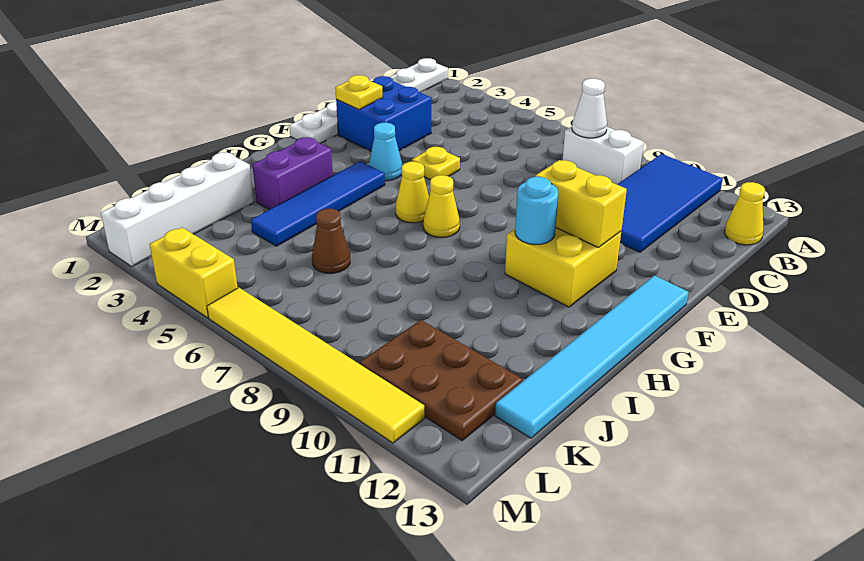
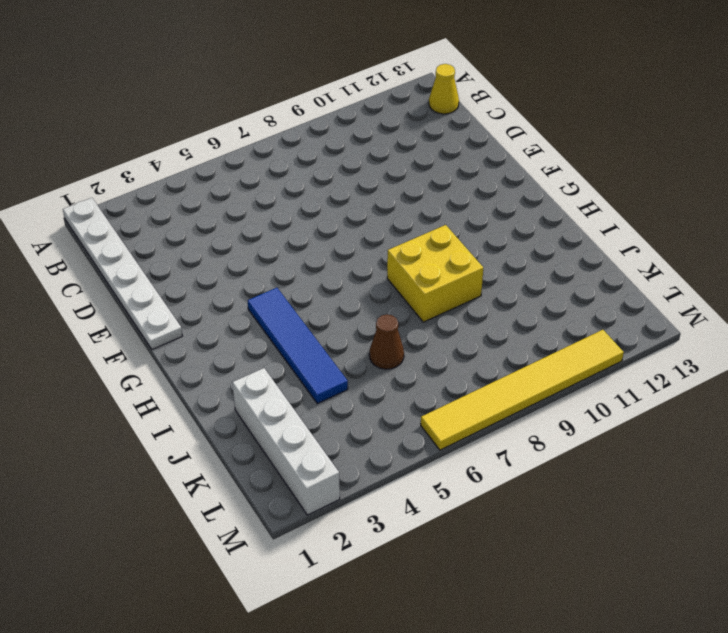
yellow 2x2 brick [387,225,483,322] -> yellow 2x2 brick moved to [505,228,621,307]
none -> blue 2x4 tile [617,154,723,252]
none -> white 1x2 brick [562,126,644,184]
none -> blue 2x2 brick [336,76,431,151]

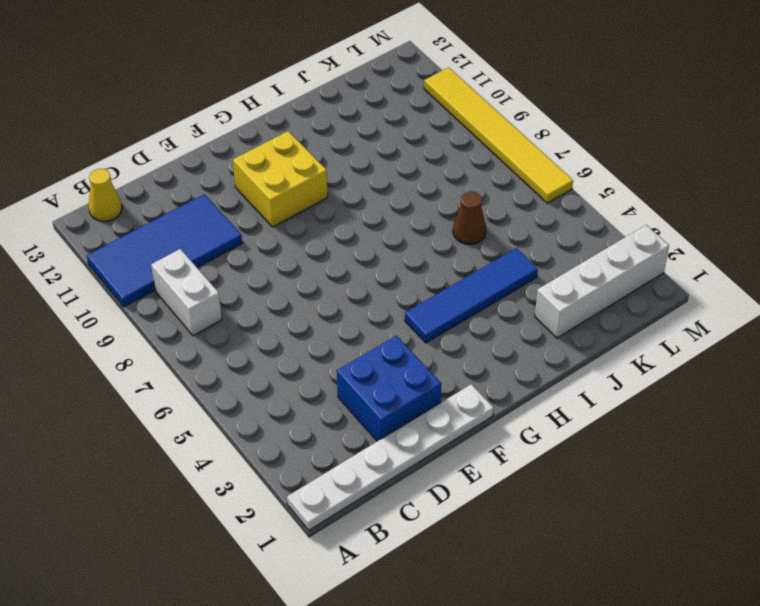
none -> yellow 1x1 plate [412,147,460,180]
none -> cyan 1x1 cone [369,123,402,181]
none -> cyan 1x6 tile [495,276,689,438]

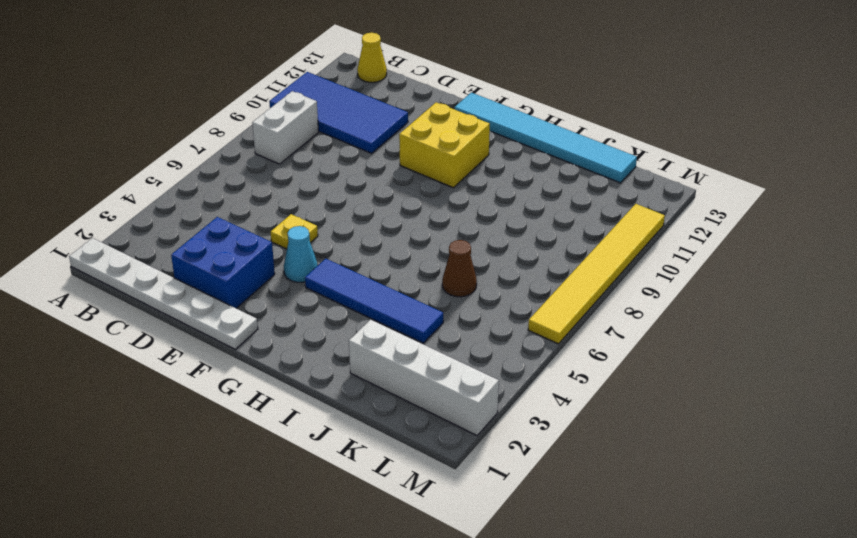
none -> yellow 1x1 cone [396,162,429,223]
none -> yellow 1x1 cone [423,175,460,237]
none -> purple 1x2 brick [252,137,333,210]

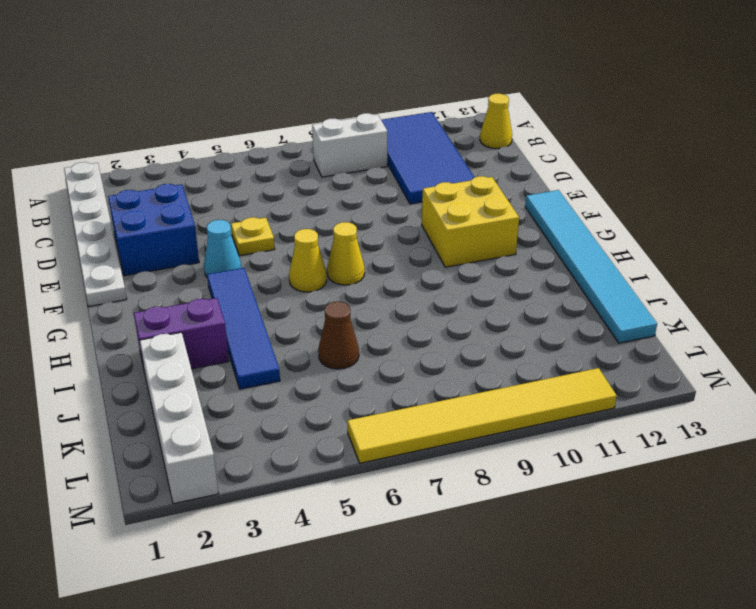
purple 1x2 brick [134,298,229,372] -> purple 1x2 brick turned to [252,137,333,210]
none -> brown 2x3 plate [360,320,523,441]
none -> yellow 1x2 brick [149,227,238,318]
none -> white 1x1 cone [572,79,607,138]

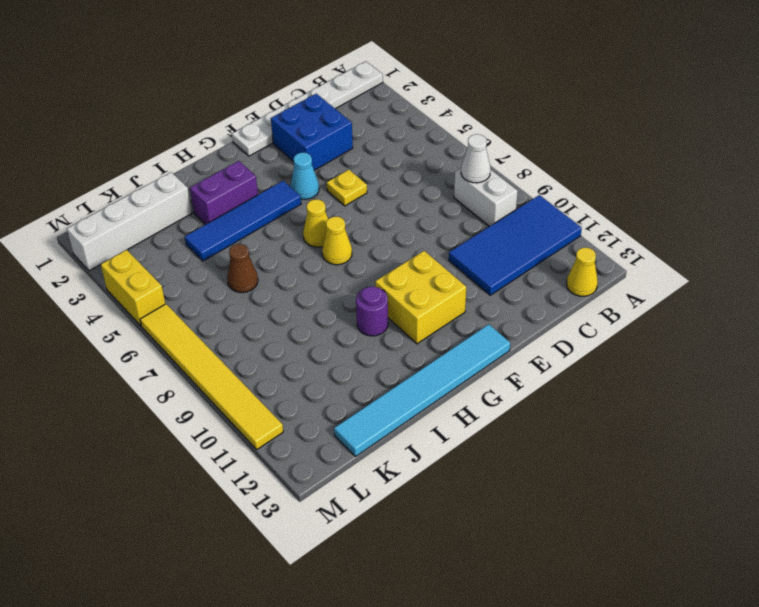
purple 1x1 round brick [356,287,388,336] -> none
none -> brown 2x3 plate [360,320,523,441]
none -> yellow 1x1 plate [335,75,383,110]
none -> yellow 1x2 brick [536,160,627,248]

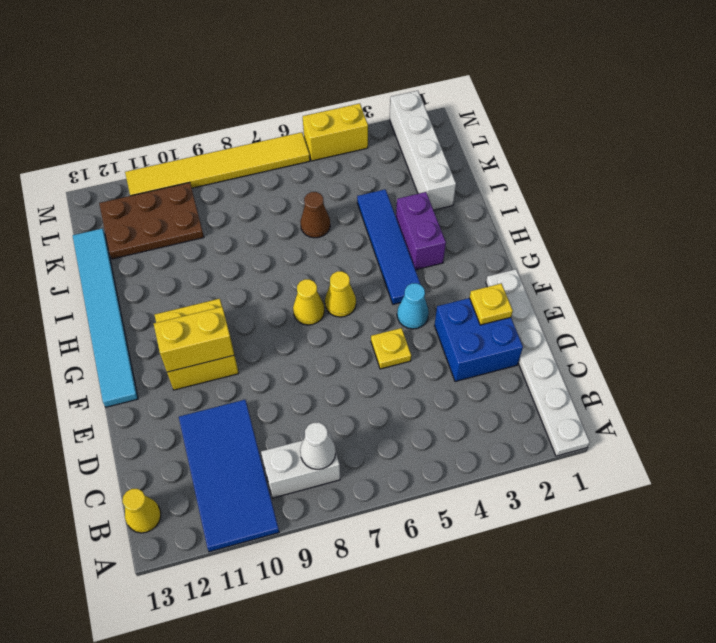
none -> cyan 1x1 round brick [515,177,558,245]

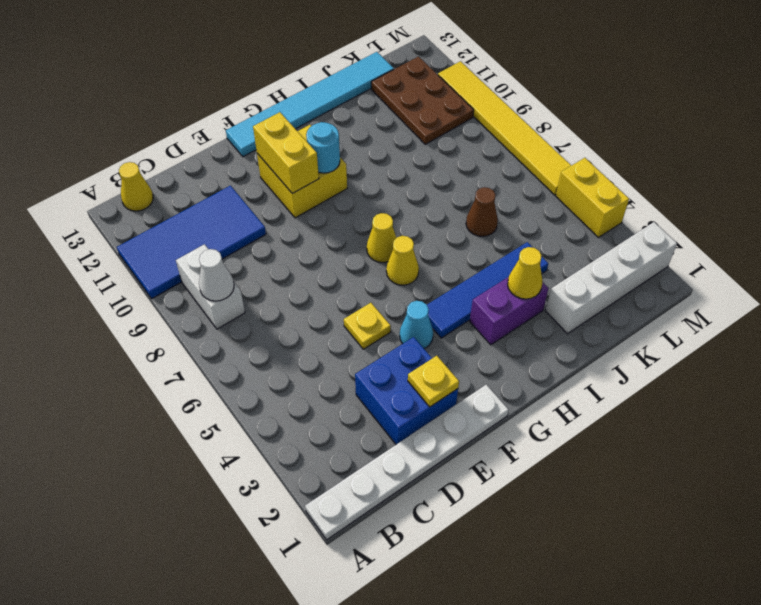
yellow 1x1 cone [508,247,542,299] -> none

